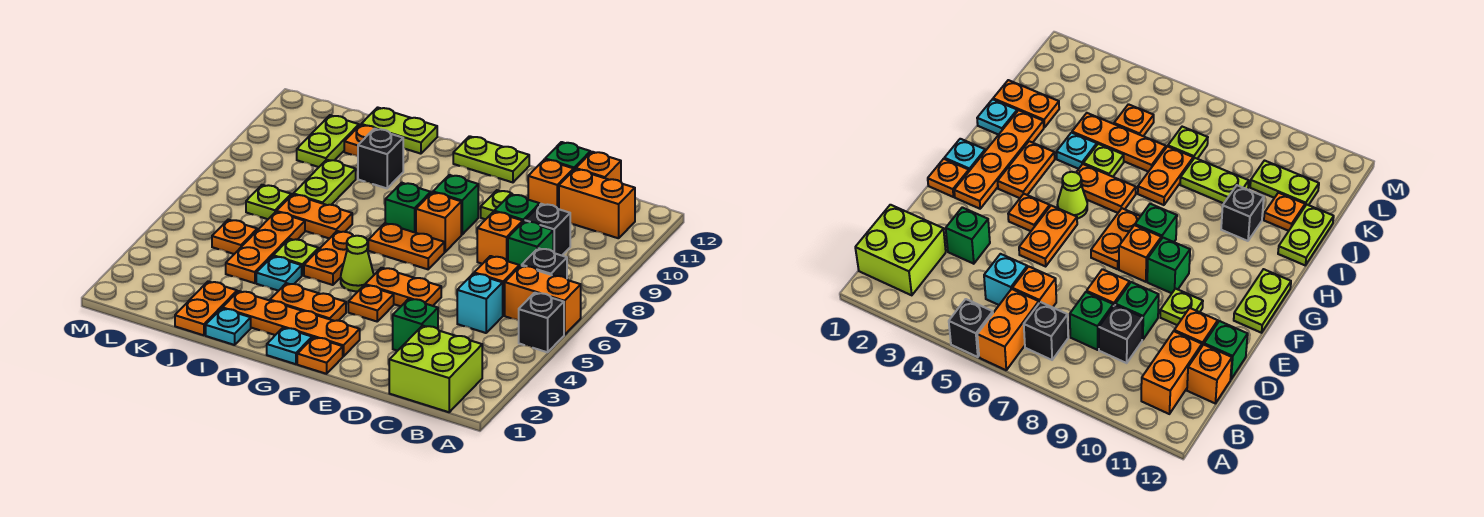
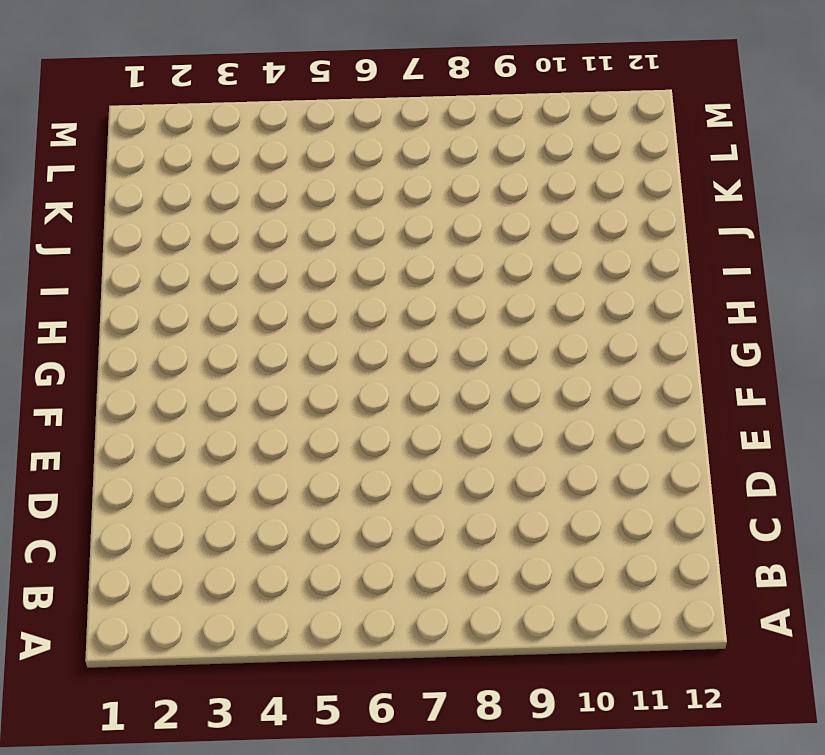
none -> black 1x1 brick [519,293,564,352]
none -> orange 1x2 brick [505,266,581,335]
none -> lime 2x2 brick [389,326,482,412]
none -> black 1x1 brick [522,248,567,278]

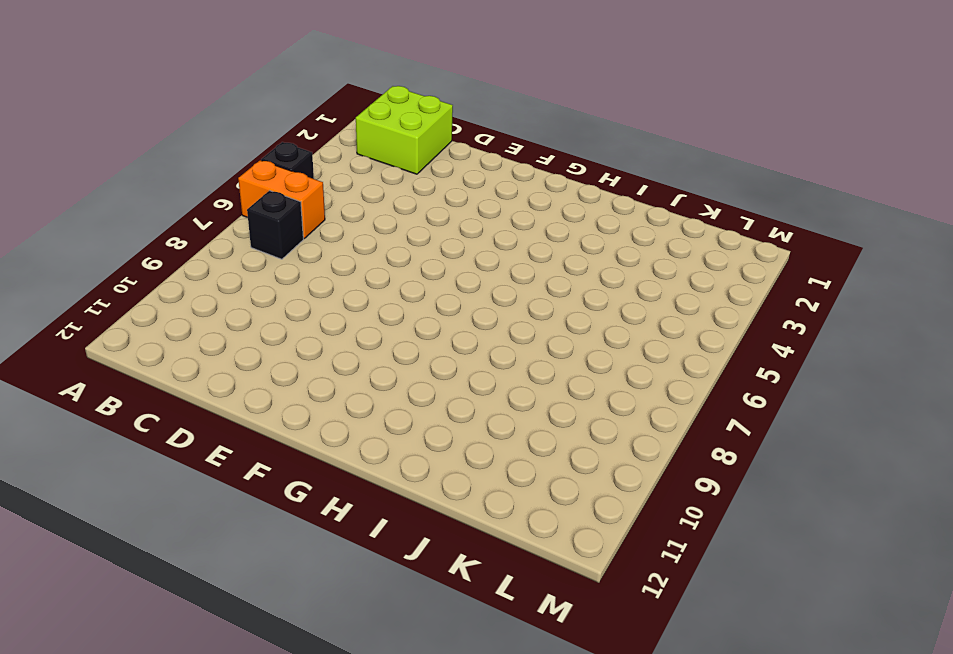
none -> orange 1x2 brick [559,169,635,238]
none -> cyan 1x1 brick [457,273,503,333]
none -> orange 1x1 brick [474,256,519,315]
none -> green 1x1 brick [508,221,553,267]

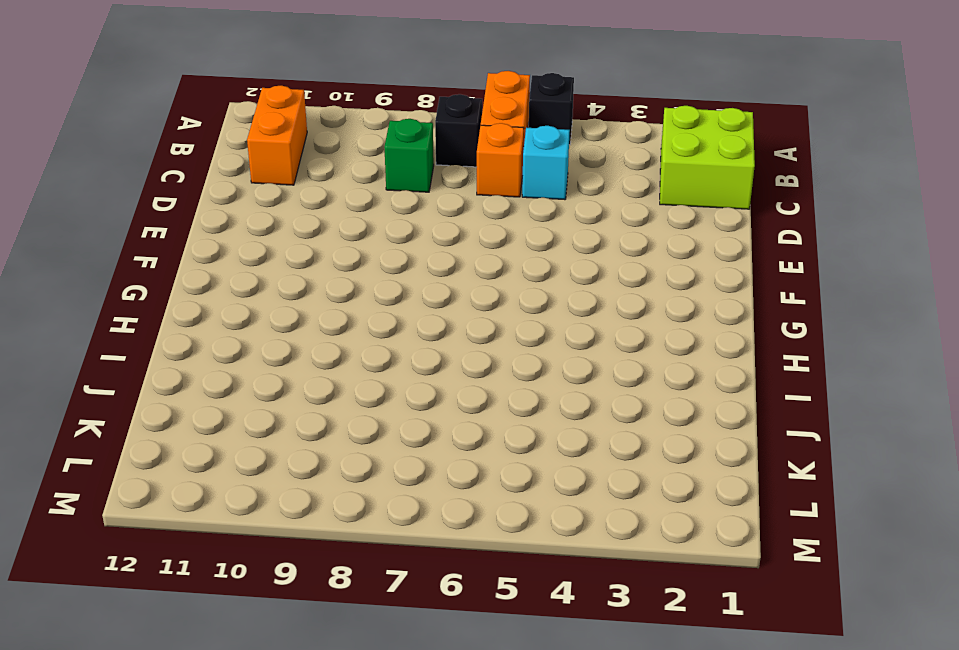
none -> black 1x1 brick [525,204,570,255]
none -> orange 1x1 brick [576,152,621,182]
none -> green 1x1 brick [393,299,438,351]
none -> orange 1x1 brick [477,212,523,264]

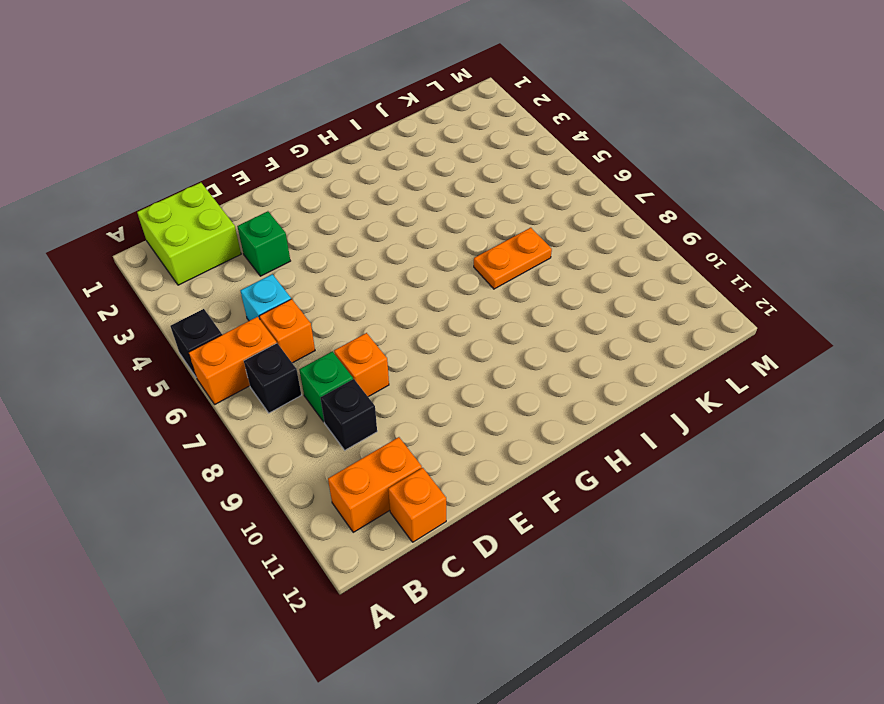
none -> green 1x1 brick [494,194,540,222]
none -> orange 1x1 brick [528,159,574,209]
none -> green 1x1 brick [545,142,590,169]
none -> orange 1x2 plate [365,268,441,306]

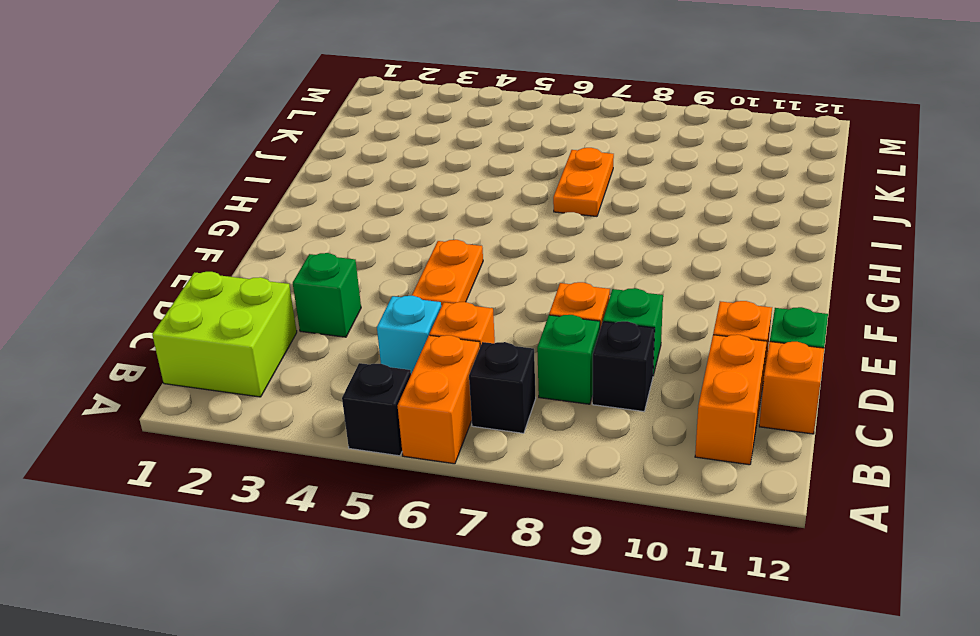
none -> lime 1x1 plate [481,190,513,219]
none -> orange 1x1 plate [297,337,343,374]
none -> orange 1x4 plate [223,291,360,356]
none -> orange 1x1 plate [348,285,394,321]

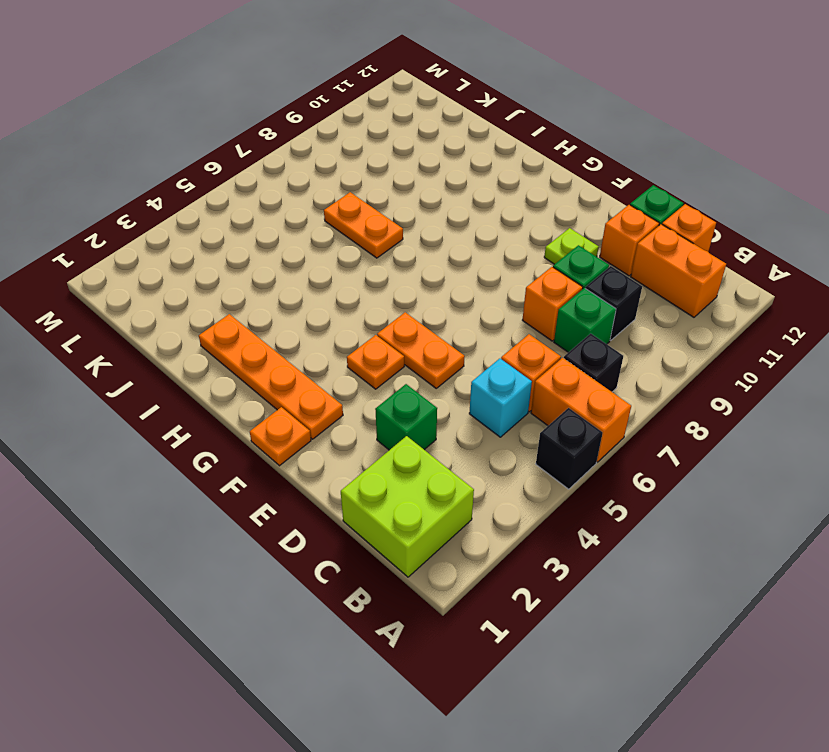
none -> orange 1x2 plate [368,223,444,269]
none -> orange 1x1 brick [416,192,461,252]
none -> green 1x1 brick [433,175,478,235]
none -> lime 1x2 plate [453,136,529,182]

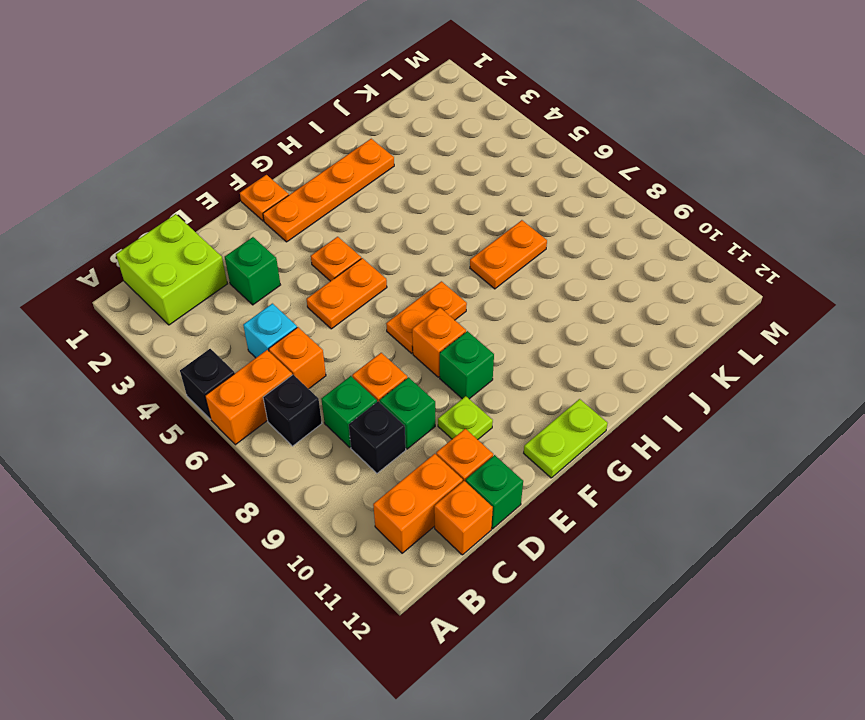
none -> cyan 1x1 plate [267,328,312,364]
none -> orange 1x2 plate [270,283,346,321]
none -> lime 1x1 cone [341,236,374,291]
none -> green 1x1 brick [385,183,431,233]

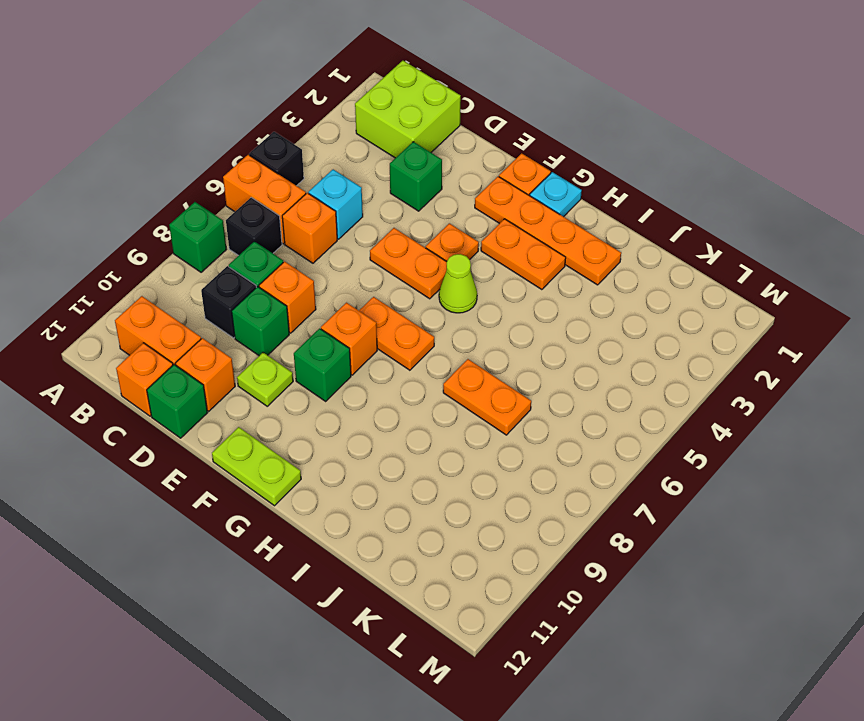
green 1x1 brick [169,202,227,272] -> green 1x1 brick moved to [385,183,431,233]
none -> orange 1x2 plate [304,231,353,285]
none -> cyan 1x1 plate [206,308,251,345]
none -> cyan 1x1 plate [256,256,302,291]
none -> lime 1x1 plate [273,239,319,275]

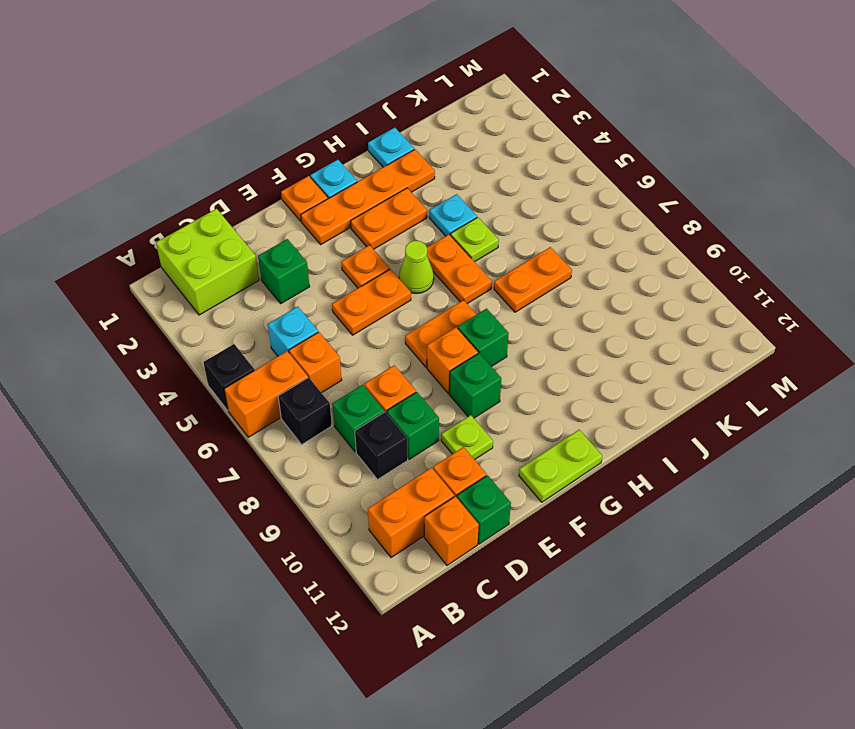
none -> black 1x1 brick [358,129,403,188]
none -> lime 1x2 plate [361,107,437,154]
none -> orange 1x2 plate [175,281,237,335]
none -> orange 1x3 plate [226,212,305,283]

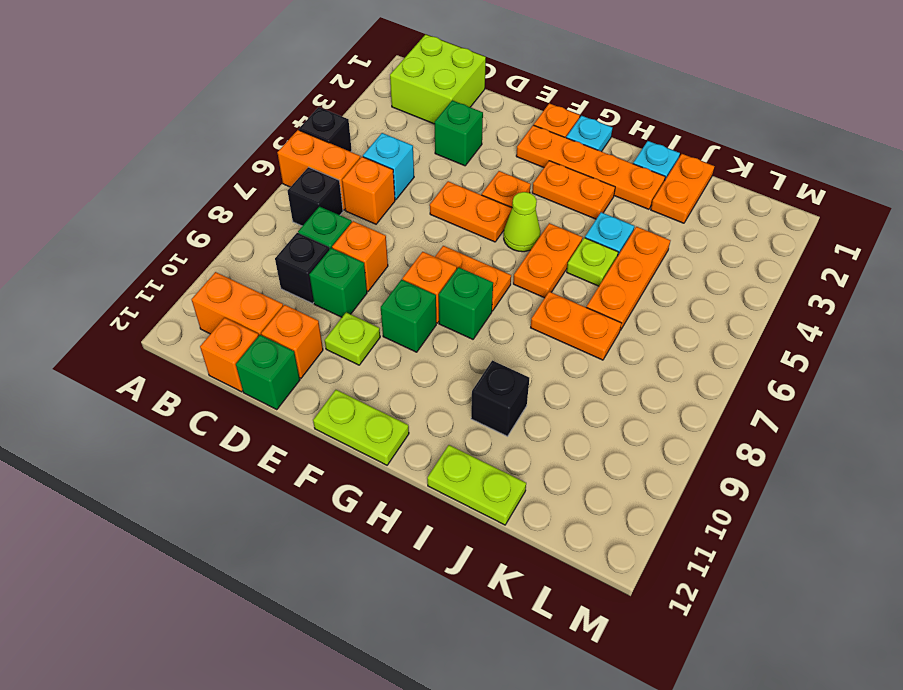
none -> lime 1x2 plate [293,160,356,205]
none -> orange 1x1 plate [344,125,376,156]
none -> orange 1x1 plate [212,220,257,254]
none -> lime 1x1 plate [246,185,291,219]

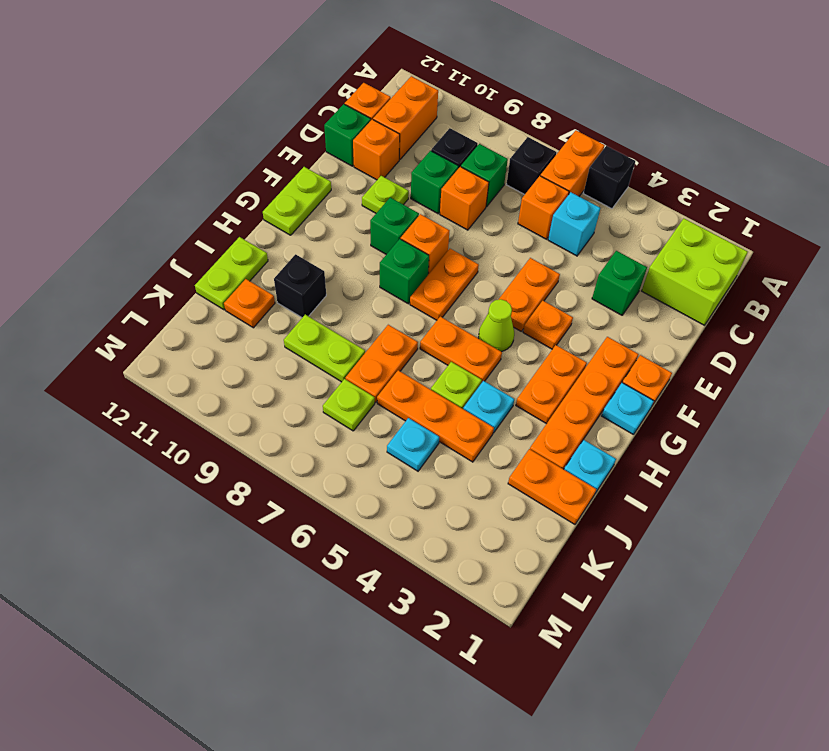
cyan 1x1 plate [387,418,439,471] -> orange 1x1 plate [212,220,257,254]
none -> lime 1x2 plate [297,115,359,167]

